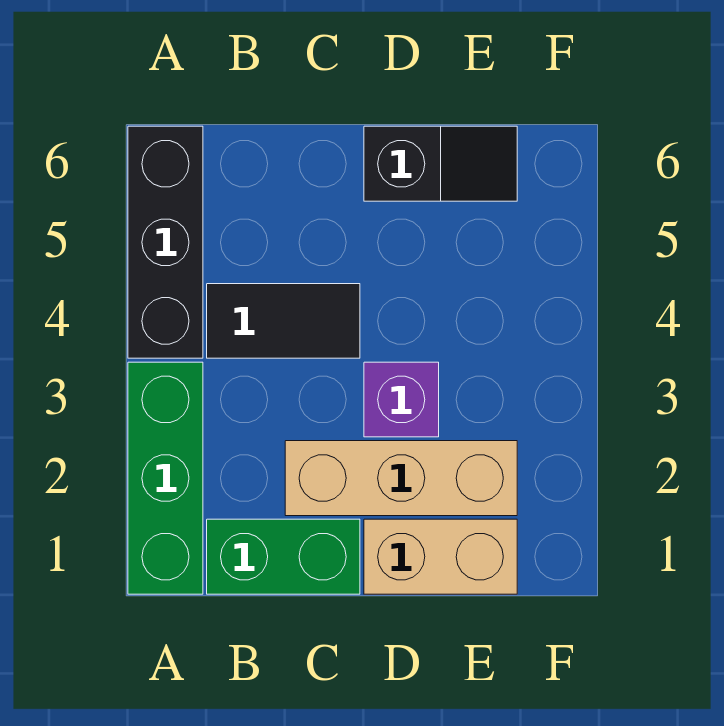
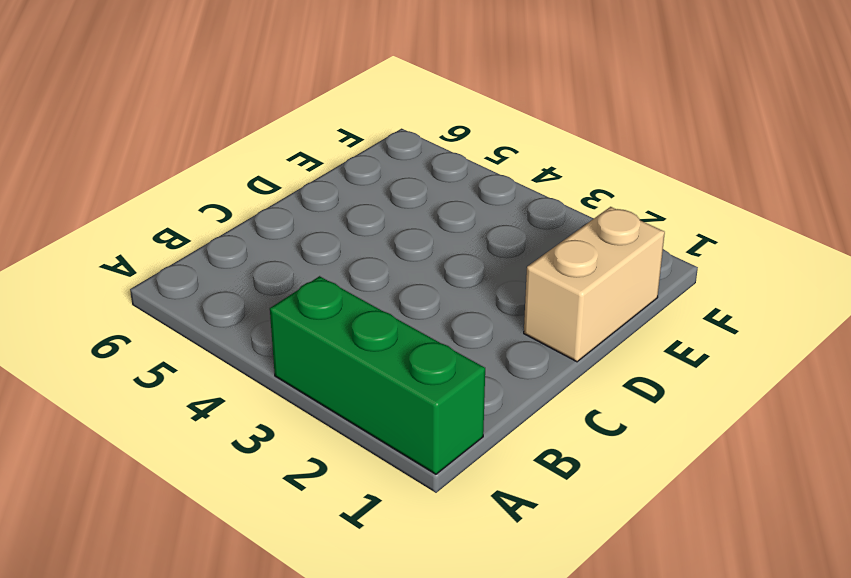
none -> black 1x3 brick [128,126,203,358]
none -> green 1x2 brick [207,519,360,594]

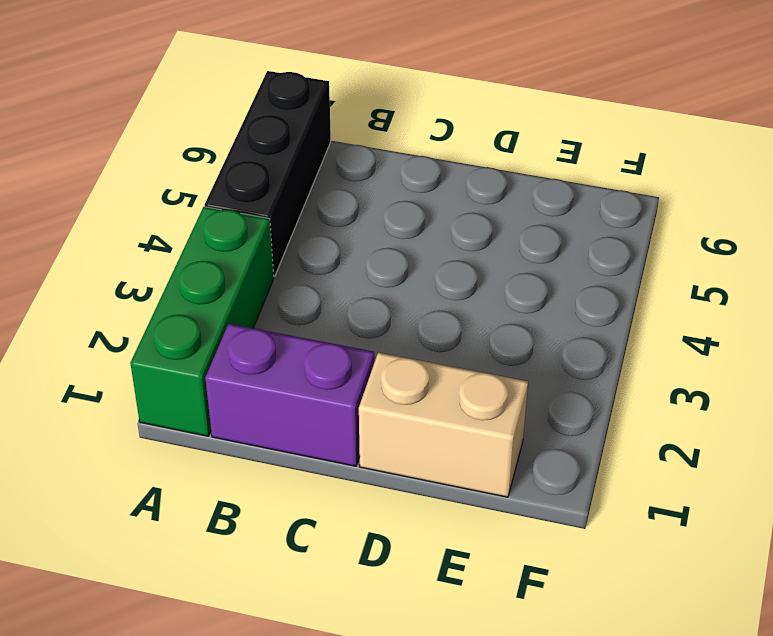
purple 1x2 brick [205,324,374,466] -> green 1x2 brick [207,519,360,594]
none -> black 1x2 tile [207,284,360,358]
none -> tan 1x3 brick [285,441,517,516]

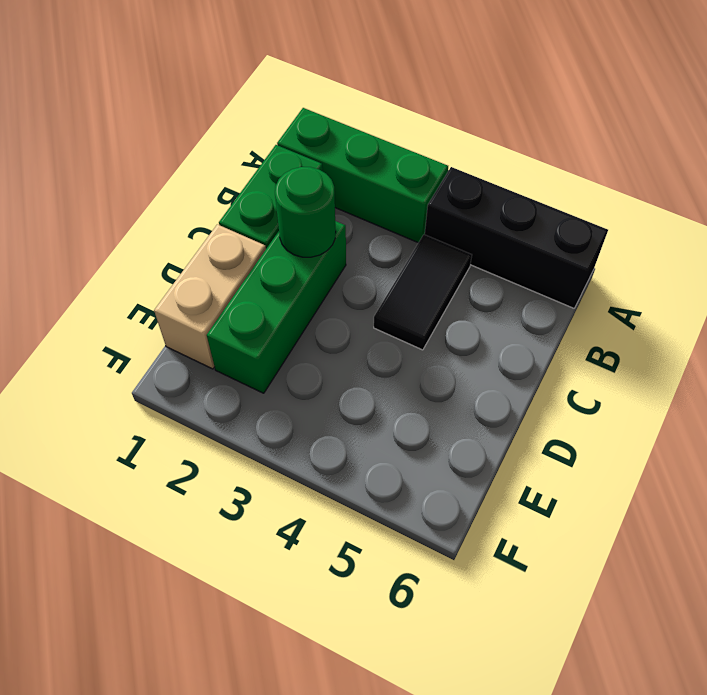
green 1x3 brick [207,221,346,393] -> tan 1x3 brick [285,441,517,516]
green 1x1 round brick [275,167,336,257] -> none
none -> purple 1x1 brick [364,362,439,437]
none -> black 1x2 slope [364,126,517,201]

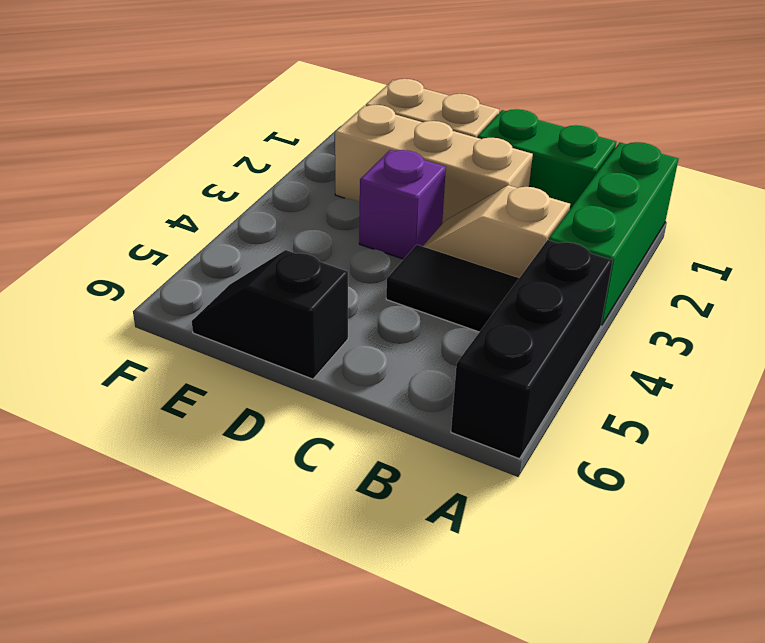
tan 1x2 slope [423,185,570,278] -> none

